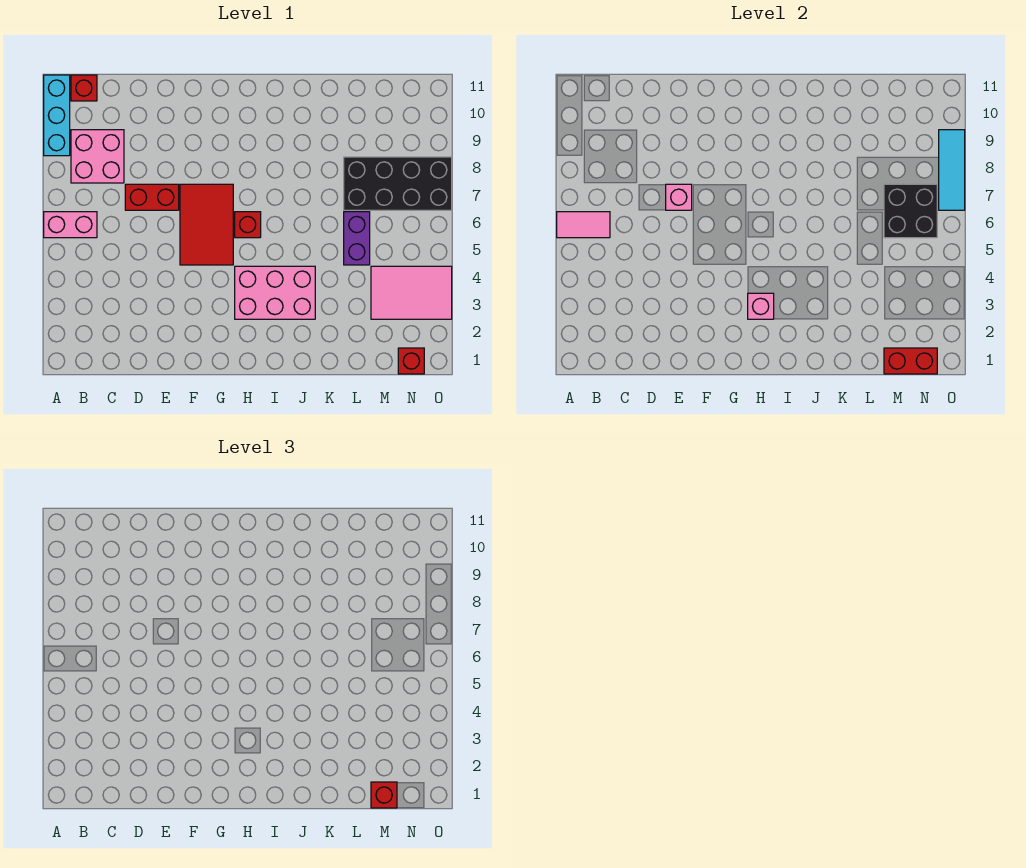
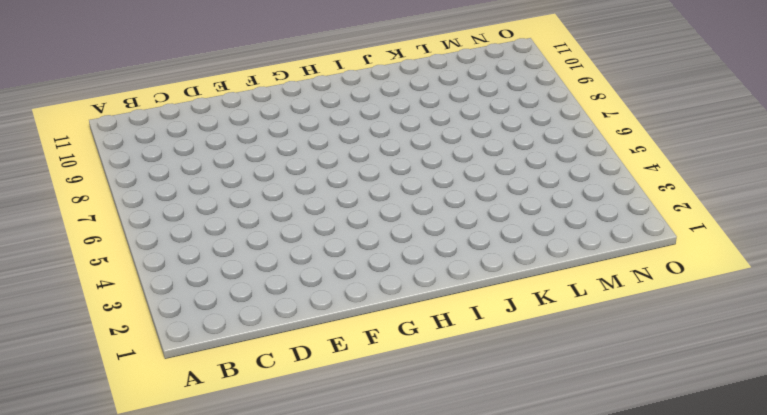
none -> pink 1x2 brick [44,212,97,238]
none -> cyan 1x3 brick [44,75,70,156]
none -> pink 2x2 brick [71,130,124,183]

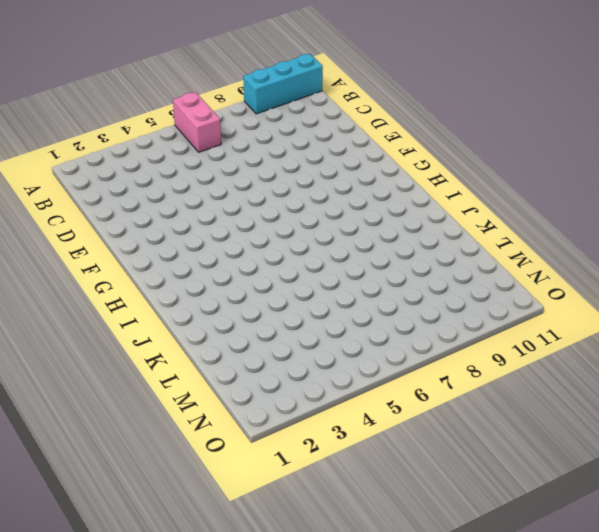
none -> pink 2x2 brick [71,130,124,183]
none -> red 1x1 brick [71,75,97,101]
none -> red 1x2 brick [125,184,179,210]

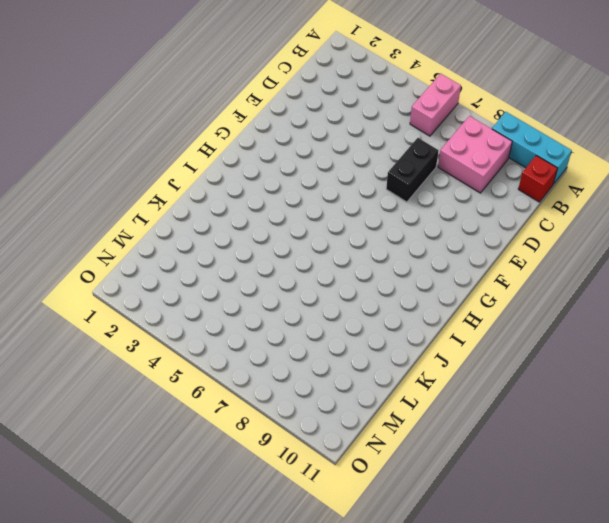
black 1x2 brick [386,138,439,202] -> red 1x2 brick [125,184,179,210]
none -> red 2x3 tile [180,184,233,265]
none -> pink 2x3 brick [235,266,315,319]
none -> red 1x1 brick [235,212,261,238]

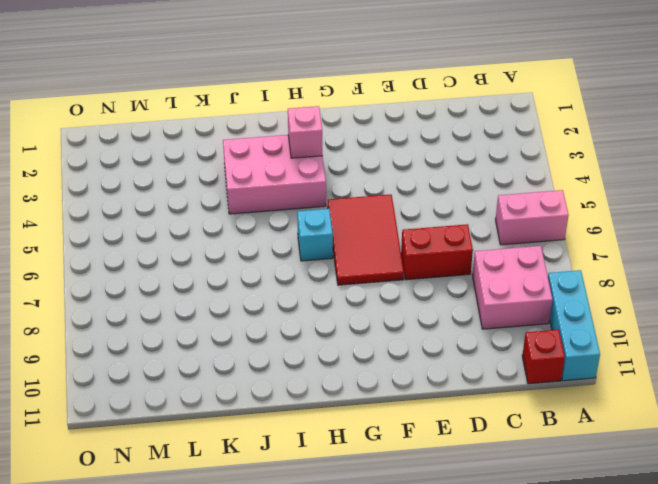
cyan 1x1 brick [297,209,333,261] -> red 1x1 brick [235,212,261,238]
none -> purple 1x2 brick [344,212,370,265]
none -> black 2x4 brick [344,157,452,210]
none -> pink 2x3 tile [371,266,452,319]

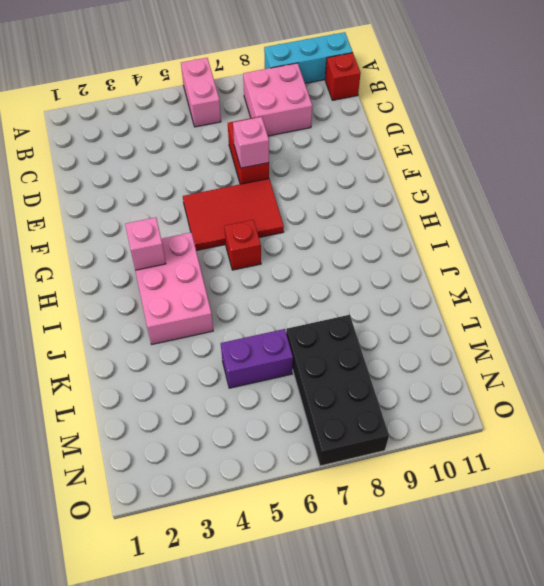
none -> pink 2x3 tile [371,266,452,319]
none -> red 1x1 brick [398,348,424,374]
none -> pink 1x2 tile [557,212,610,238]

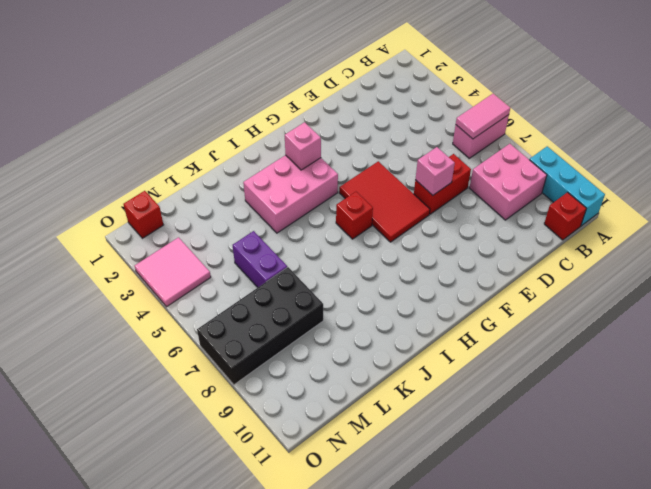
pink 2x2 tile [135,237,211,307] -> pink 2x3 tile [371,266,452,319]
none -> red 1x2 brick [884,348,937,374]
none -> black 2x2 brick [884,184,937,238]
none -> cyan 1x3 tile [939,130,965,210]

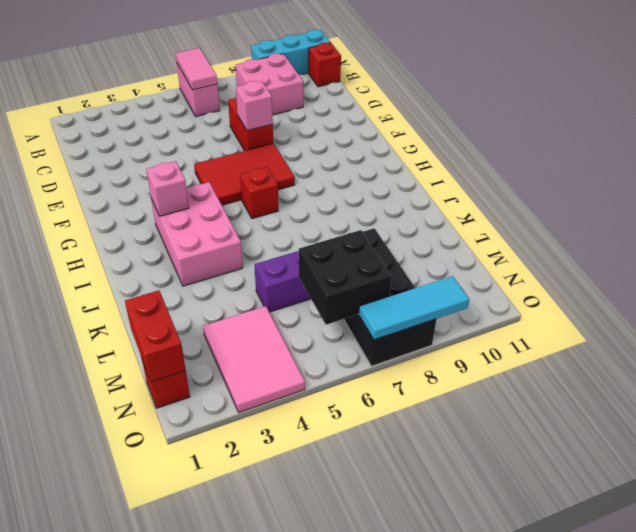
none -> red 1x1 brick [371,782,397,808]

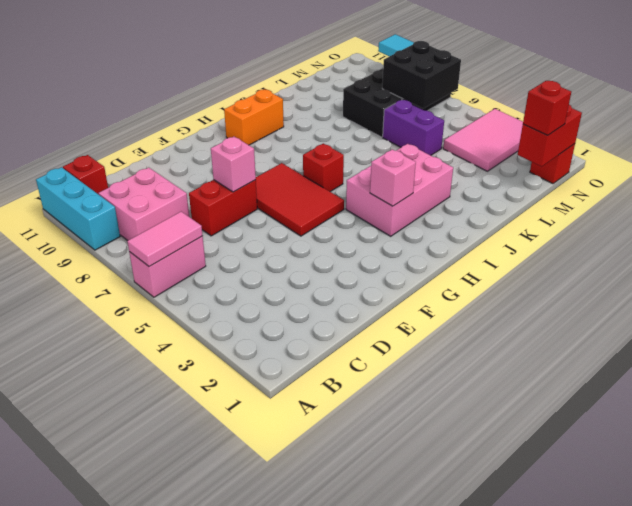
orange 1x2 brick [224,90,284,145] -> none

